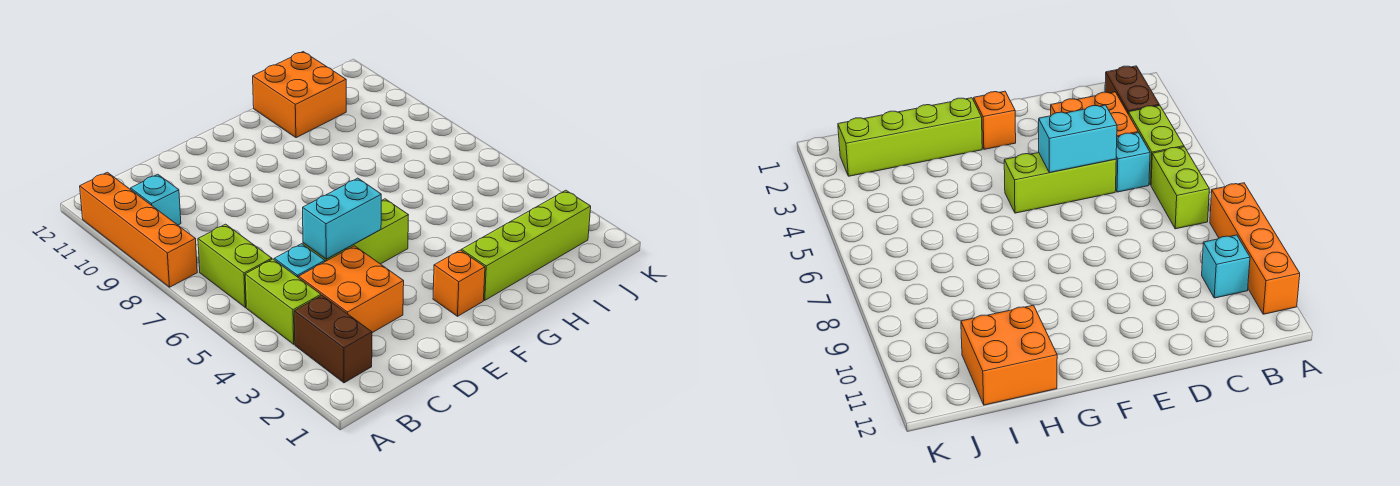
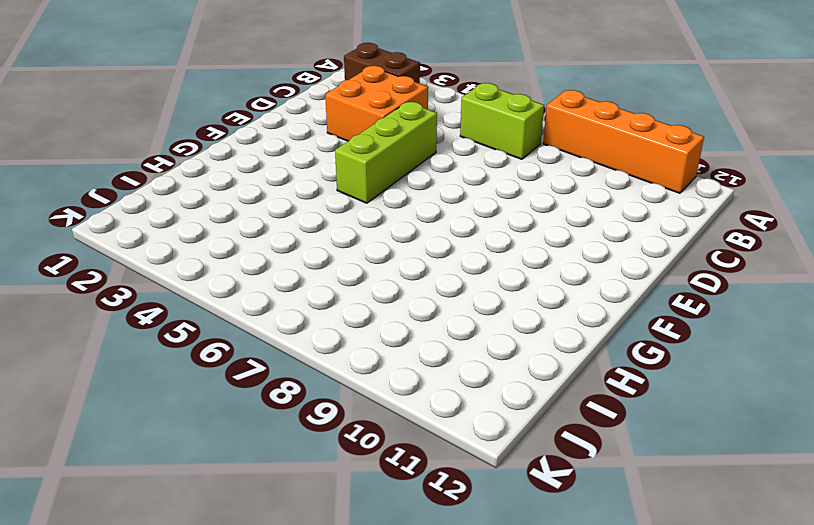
none -> lime 1x2 brick [245,259,321,344]
none -> cyan 1x1 brick [131,174,181,225]
none -> cyan 1x1 brick [274,244,325,278]

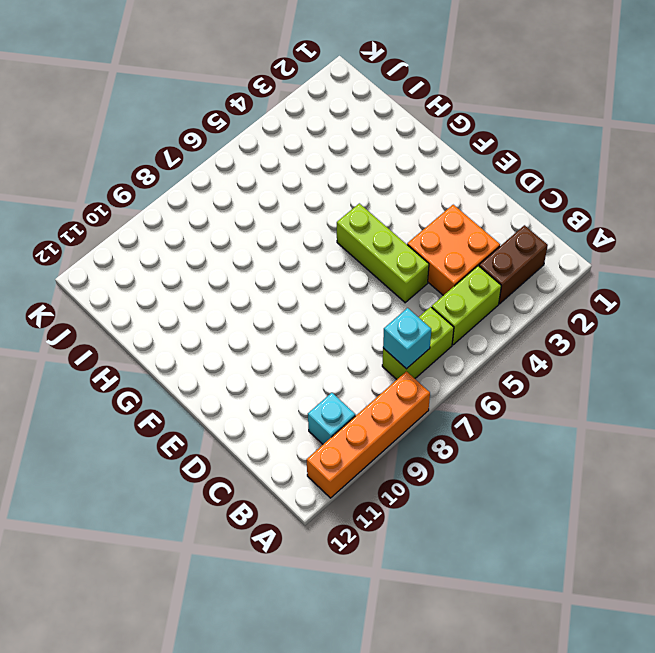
cyan 1x1 brick [383,308,431,369] -> cyan 1x1 brick moved to [274,244,325,278]
none -> orange 1x1 brick [433,250,485,316]
none -> lime 1x4 brick [462,190,591,300]
none -> orange 2x2 brick [253,52,346,138]

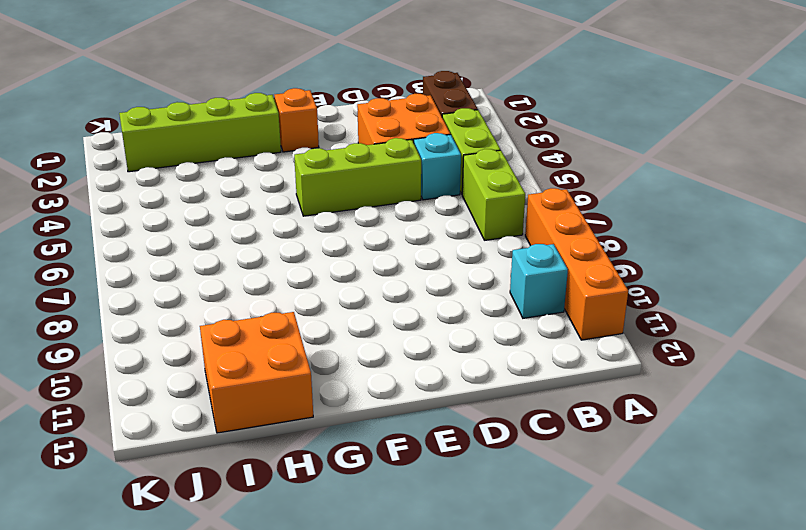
none -> cyan 1x2 brick [303,178,381,259]

